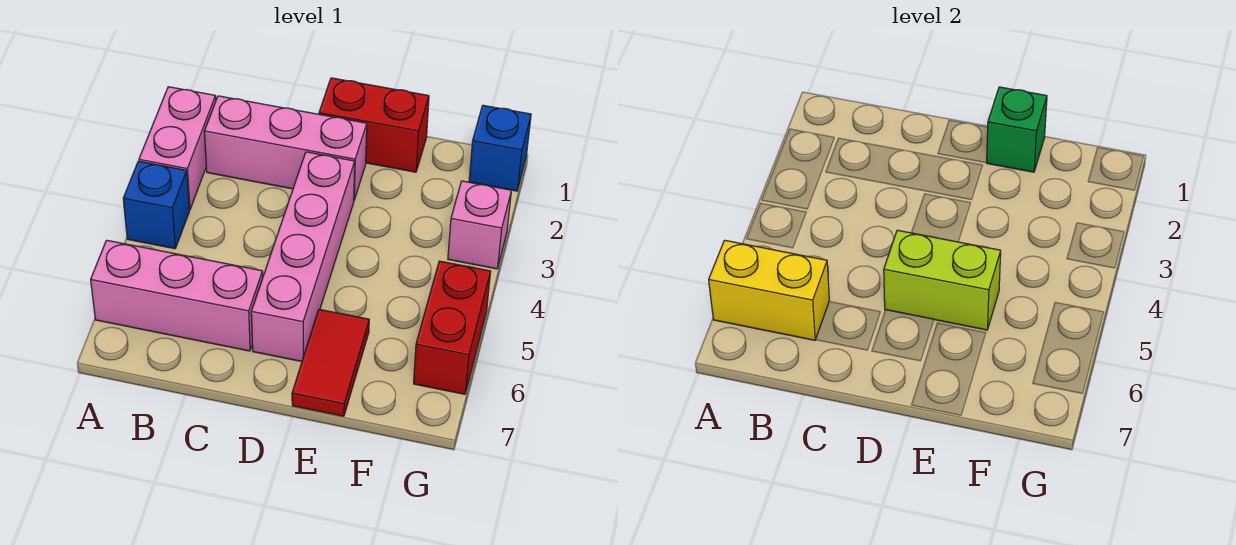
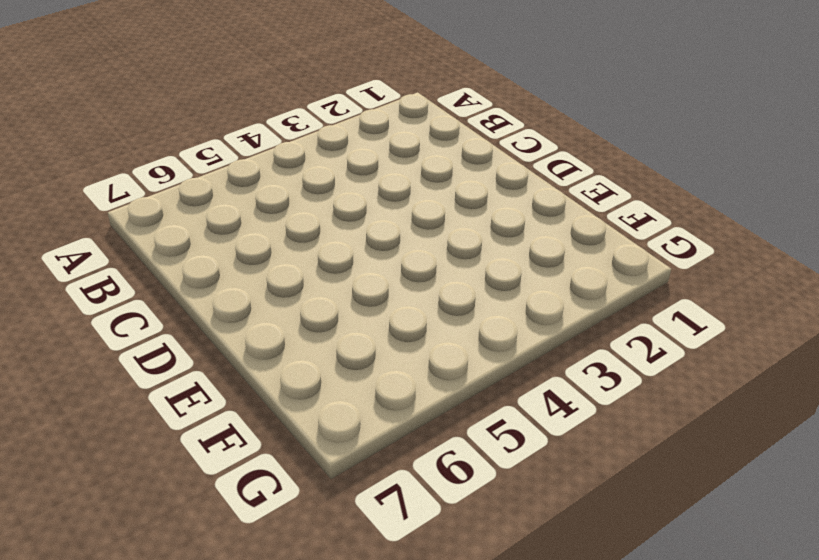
none -> pink 1x2 brick [139,87,216,210]
none -> blue 1x1 brick [123,161,189,249]
none -> pink 1x3 brick [91,240,263,351]

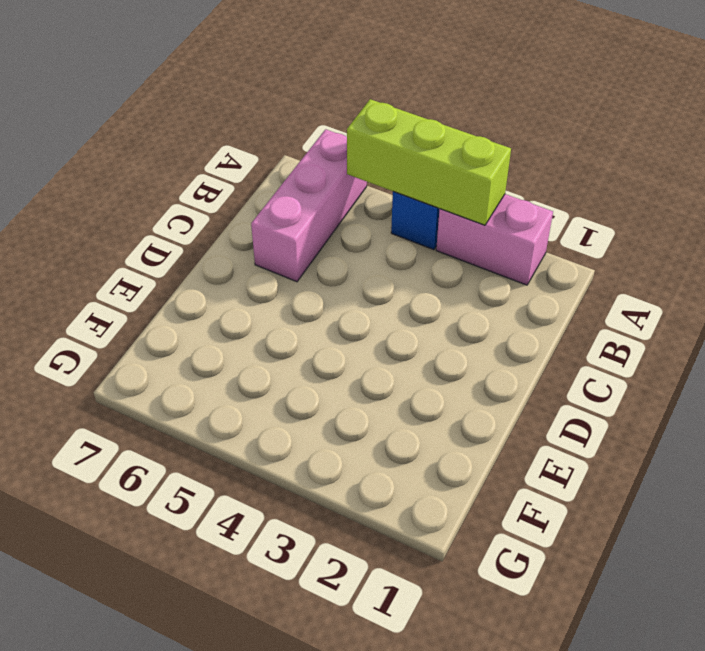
lime 1x3 brick [347,99,511,225] -> none
none -> pink 1x3 brick [204,96,367,200]
none -> red 1x2 brick [319,78,429,172]
none -> pink 1x4 brick [251,152,355,362]

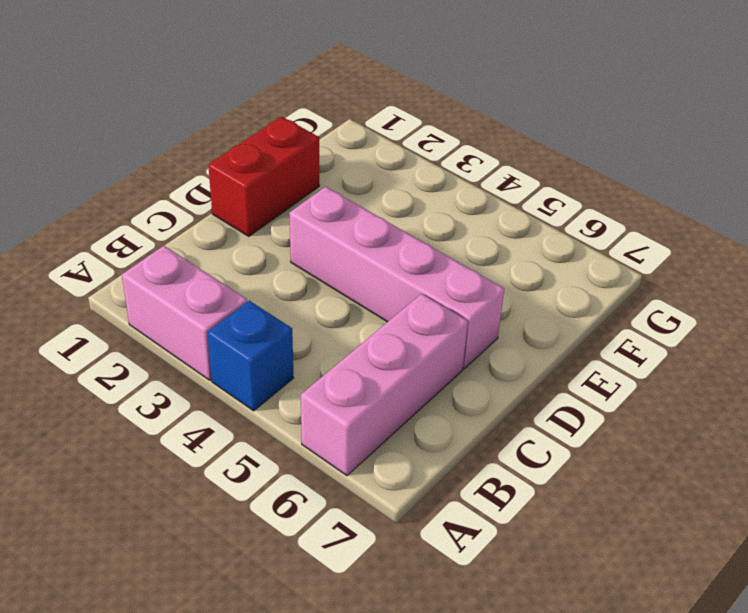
none -> pink 1x3 brick [204,96,367,200]
none -> red 1x2 tile [292,309,369,416]
none -> blue 1x1 brick [469,105,531,191]

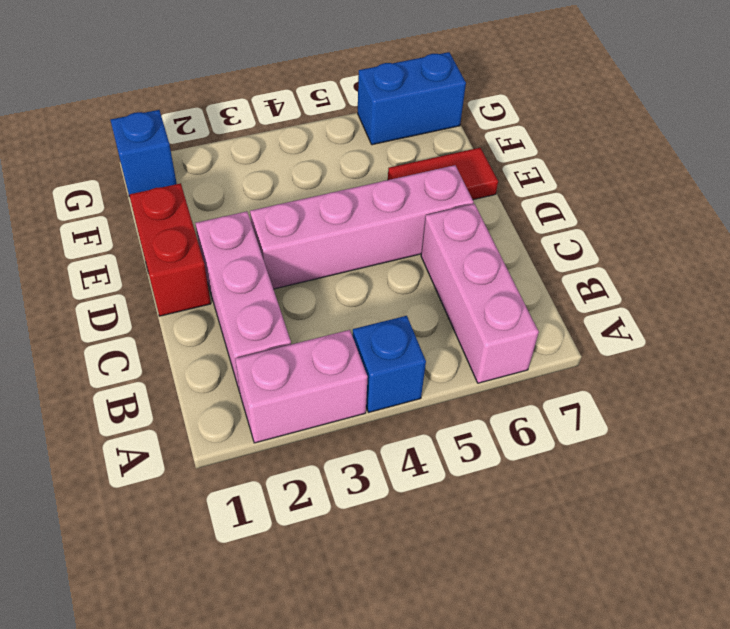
blue 1x2 brick [358,52,466,145] -> red 1x2 brick [414,261,491,394]
none -> pink 1x1 brick [448,181,511,269]
none -> yellow 1x2 brick [709,240,829,340]
none -> lime 1x2 brick [884,230,1001,330]

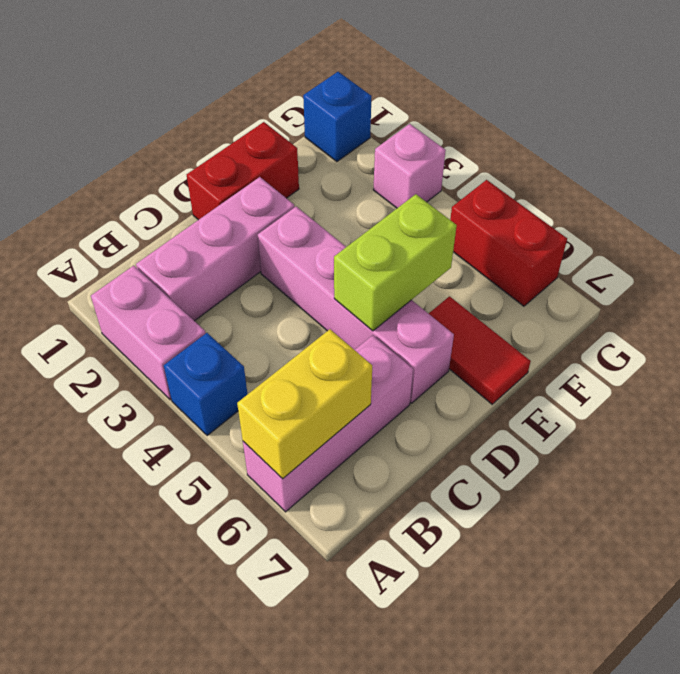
none -> green 1x1 brick [987,87,1047,172]

